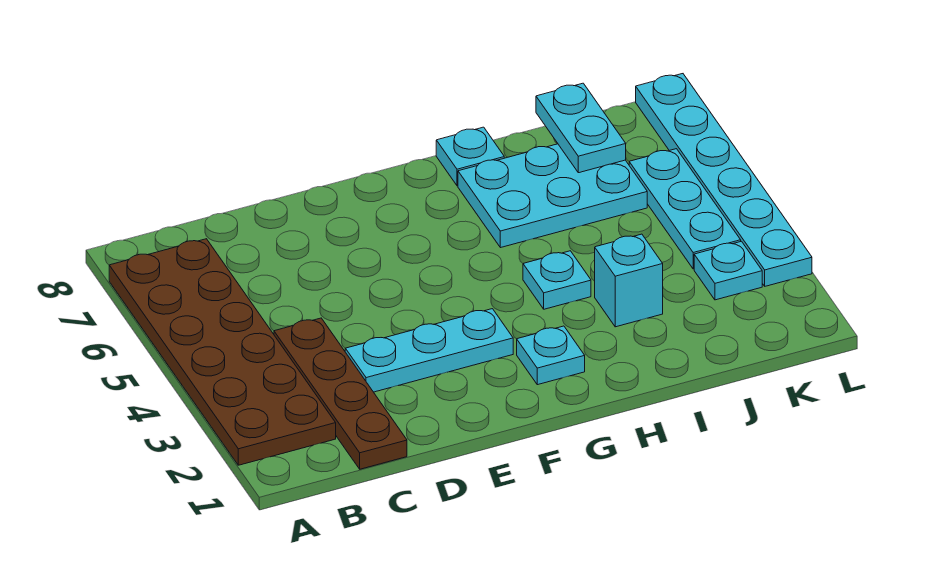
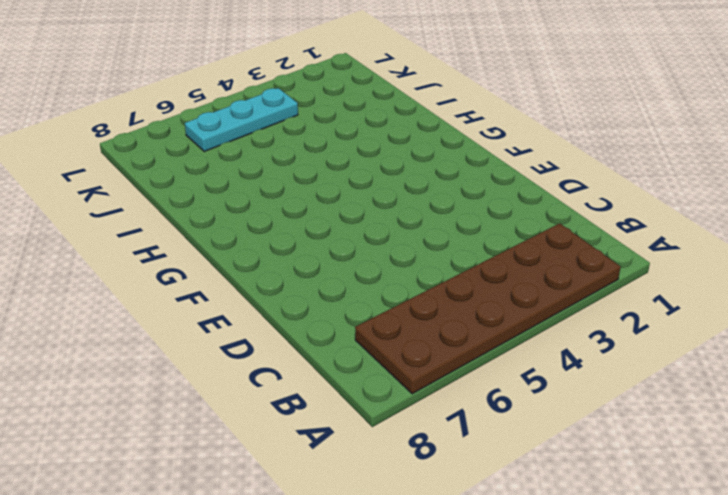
none -> brown 1x4 plate [274,318,407,469]
none -> cyan 1x3 plate [345,309,513,392]
none -> cyan 1x1 plate [517,326,585,385]

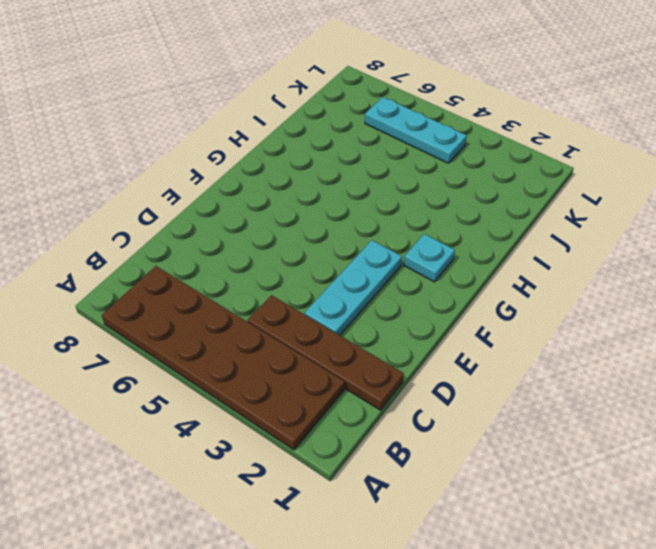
none -> cyan 1x1 plate [523,251,591,309]
none -> cyan 2x3 plate [458,144,647,248]
none -> cyan 1x1 plate [436,127,504,186]

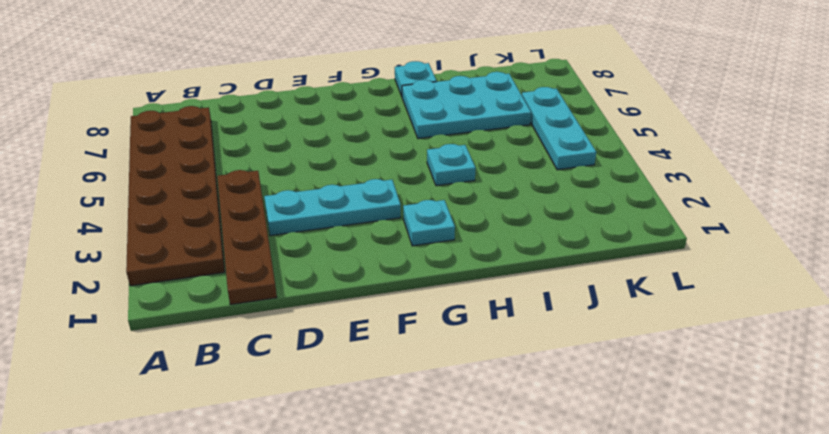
none -> cyan 1x1 brick [595,234,663,327]
none -> cyan 1x1 plate [694,241,762,300]
none -> cyan 1x6 plate [636,74,812,286]

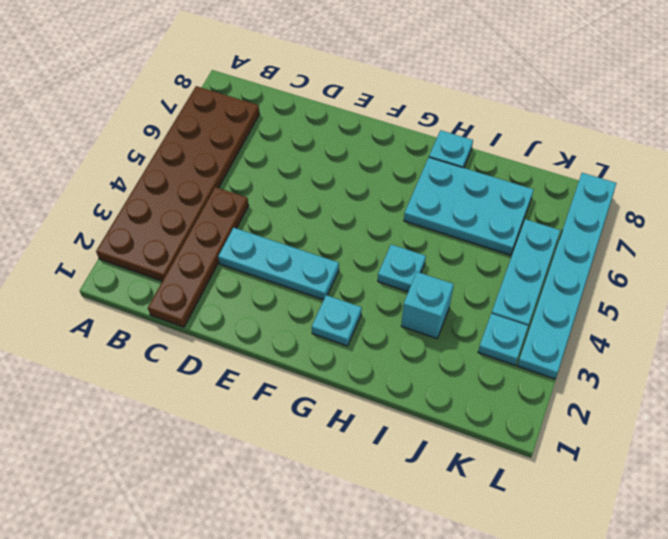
none -> cyan 1x2 plate [536,83,626,173]

